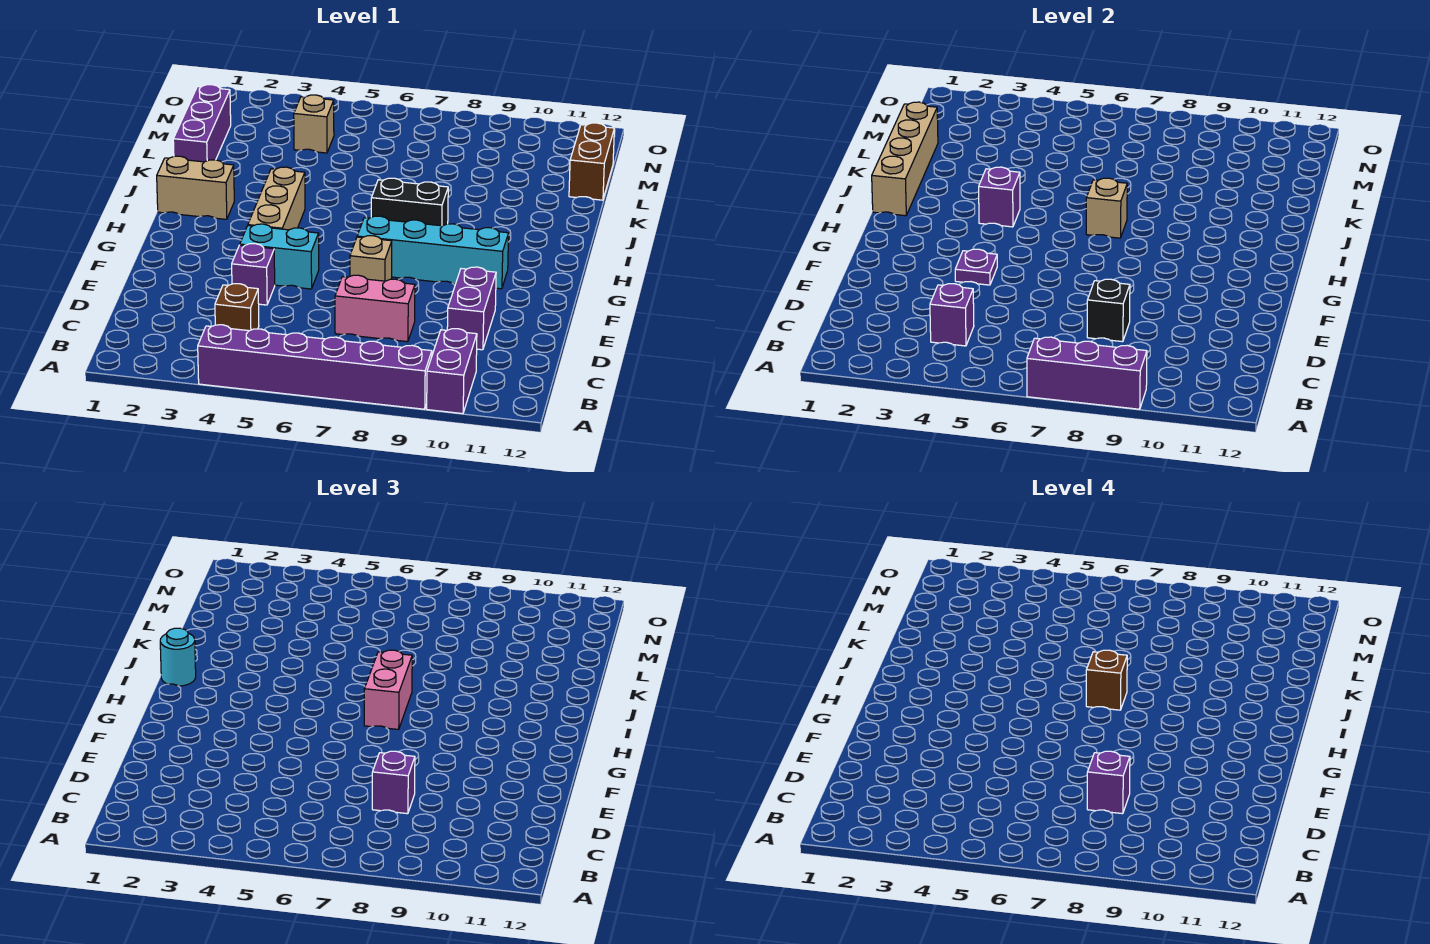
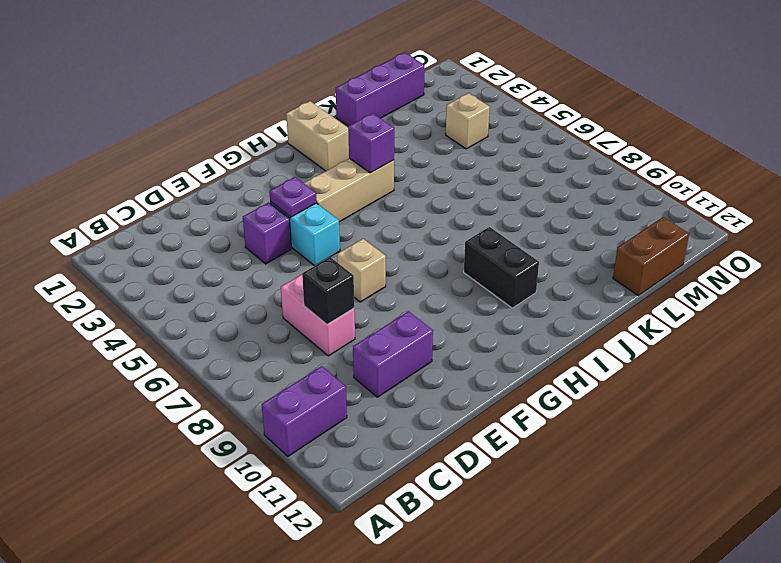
black 1x2 brick [464,227,539,308] -> black 1x2 brick moved to [371,178,448,226]
none -> purple 1x6 brick [198,325,432,409]
none -> brown 1x1 brick [215,284,259,331]
none -> cyan 1x4 brick [357,216,509,289]

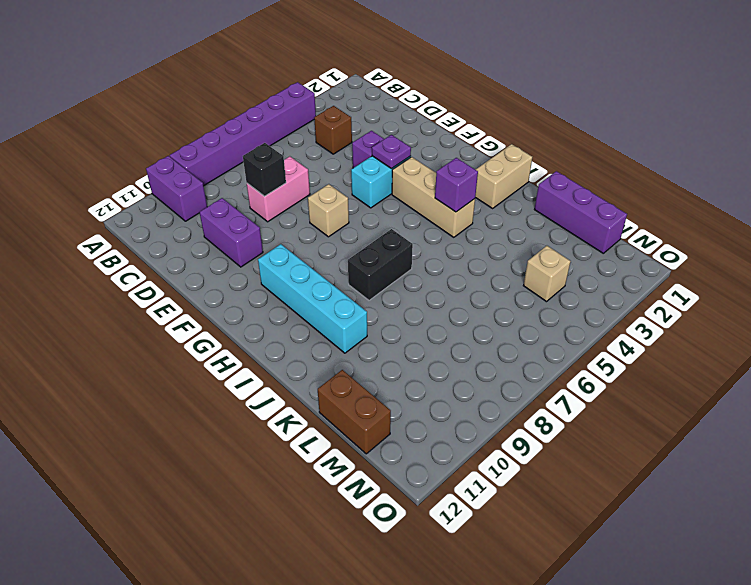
cyan 1x4 brick [258,244,367,353] -> cyan 1x4 brick turned to [357,216,509,289]
none -> purple 1x3 brick [1027,337,1147,409]
none -> purple 1x1 brick [930,284,974,346]
none -> tan 1x4 brick [872,102,938,216]

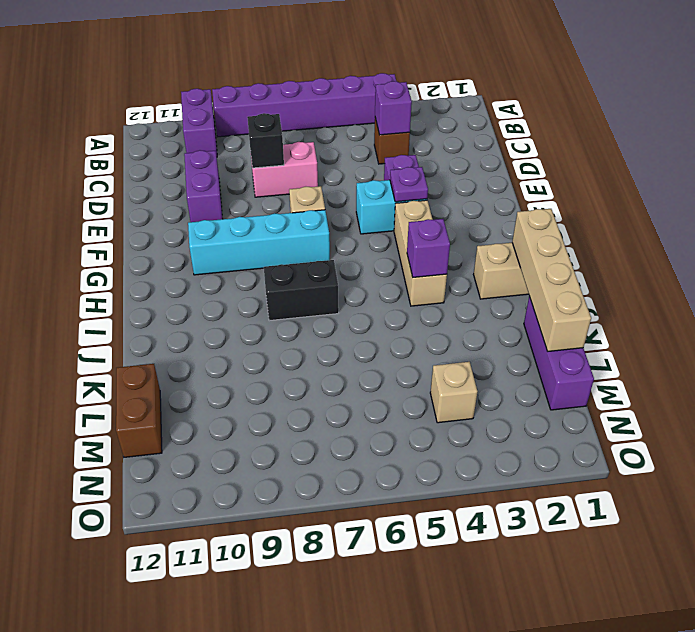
none -> purple 1x3 brick [1027,337,1147,409]
none -> tan 1x1 brick [1086,178,1127,238]
none -> purple 1x1 brick [372,751,415,814]

